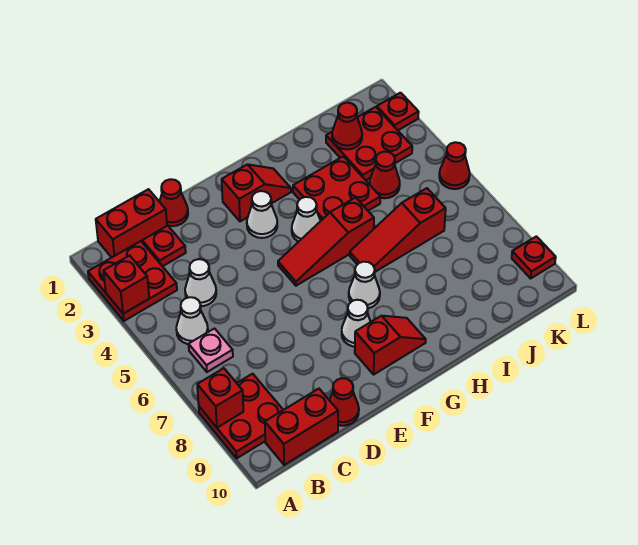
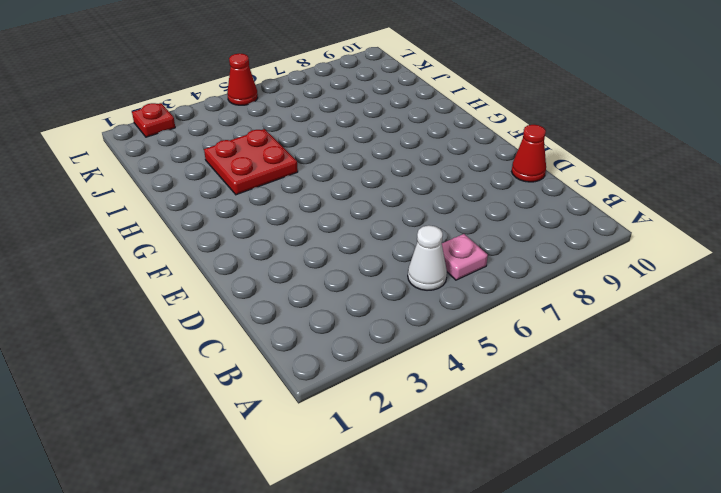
none -> red 2x2 plate [88,241,177,321]
none -> red 2x2 plate [199,374,283,458]
none -> red 1x2 brick [96,189,167,258]

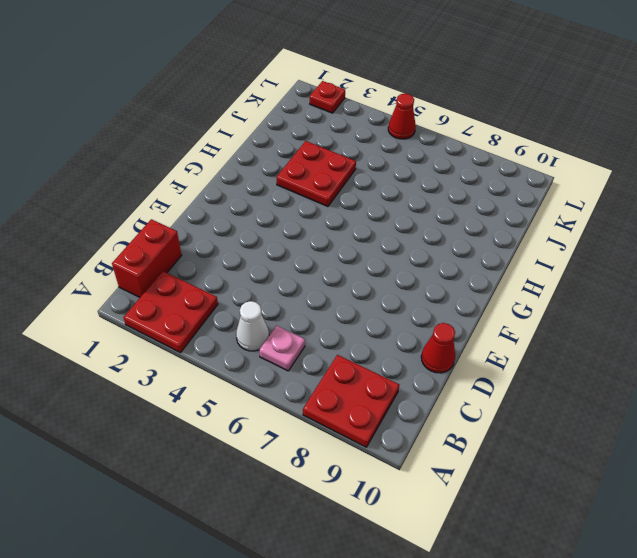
none -> red 1x2 brick [265,389,338,465]
none -> red 1x1 plate [142,226,186,266]
none -> white 1x1 cone [185,259,216,306]

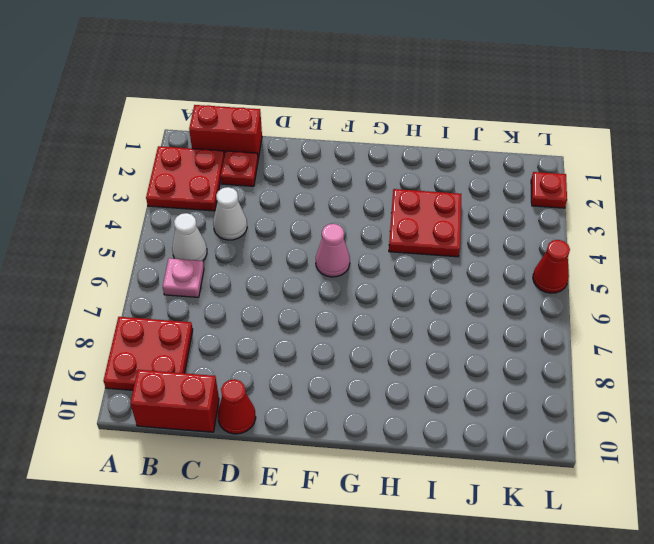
pink 1x1 cone [316,224,350,277] -> red 1x3 slope [278,197,374,286]
none -> red 1x1 cone [160,179,188,226]
none -> red 1x2 slope [222,164,291,221]
none -> white 1x1 cone [247,191,277,238]

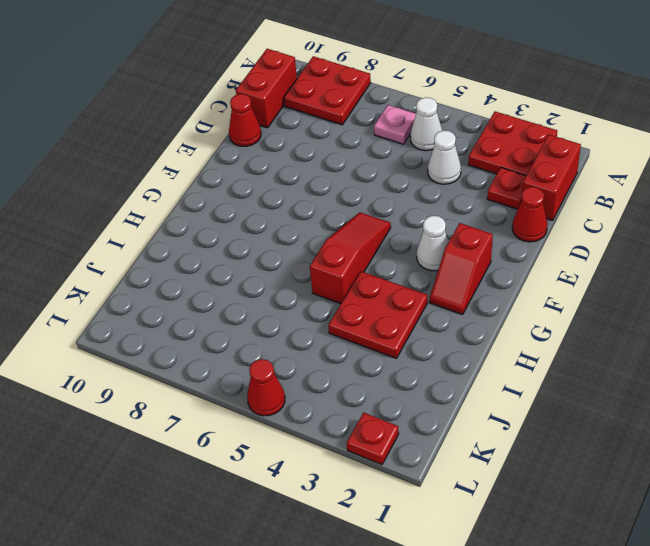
none -> white 1x1 cone [342,300,371,347]
none -> red 1x2 slope [355,316,426,374]
none -> white 1x1 cone [292,197,320,242]

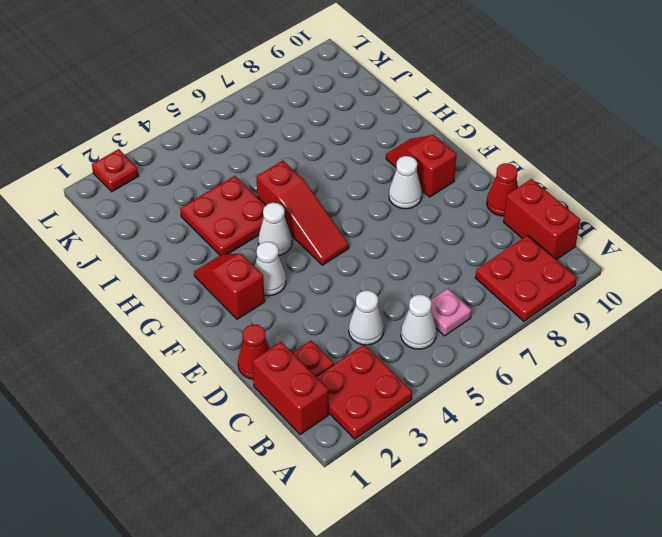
none -> white 1x1 cone [349,262,380,308]
none -> red 1x3 slope [350,188,446,272]
none -> red 2x2 plate [326,107,412,180]

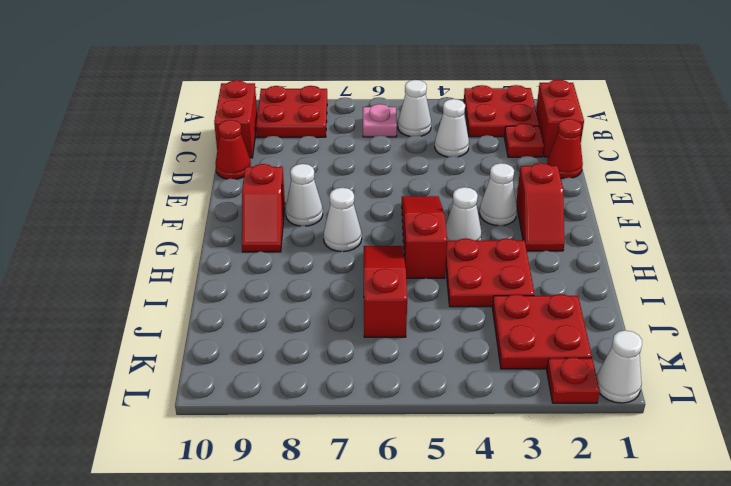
white 1x1 cone [597,330,642,403] -> none
none -> red 1x1 cone [369,152,400,198]
none -> red 1x1 cone [439,142,470,189]
none -> red 1x1 plate [512,236,556,278]

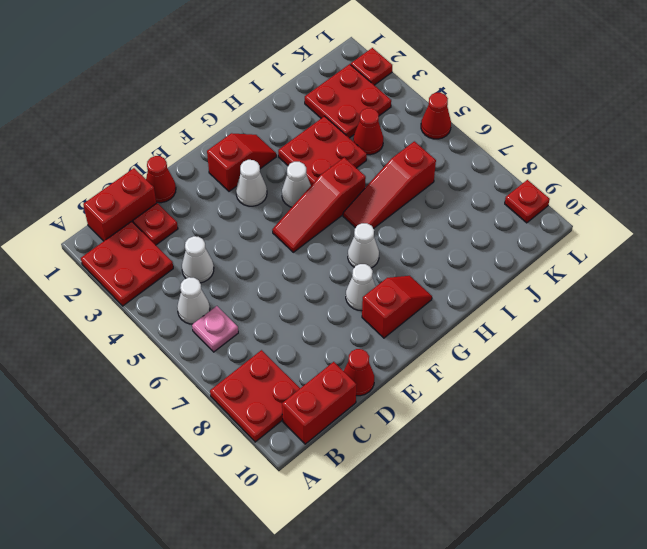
none -> red 1x1 brick [103,255,149,314]
none -> red 1x1 brick [197,368,243,428]
none -> red 1x1 cone [332,103,362,149]

